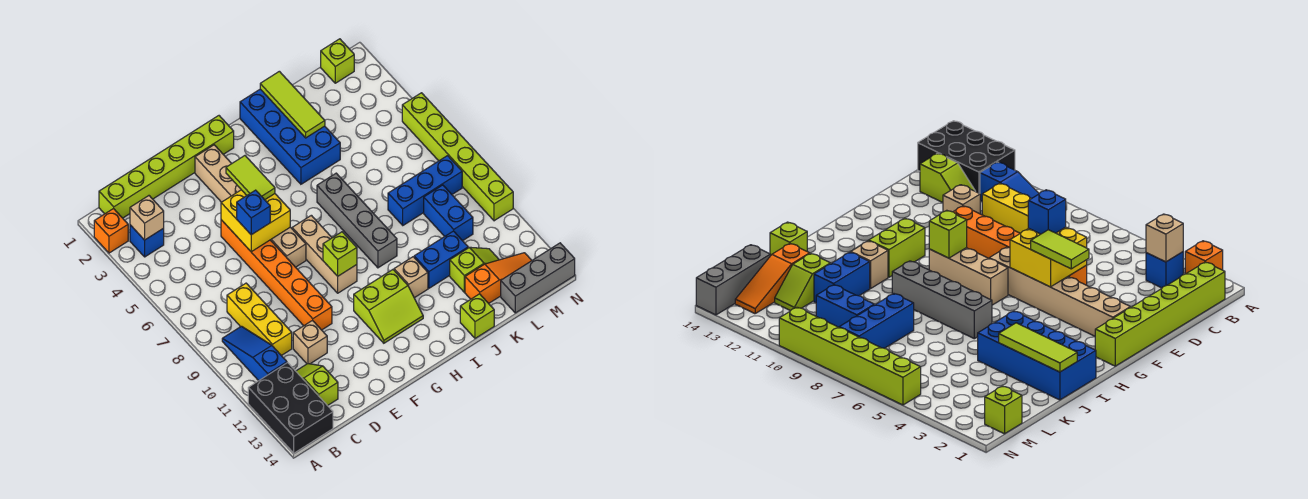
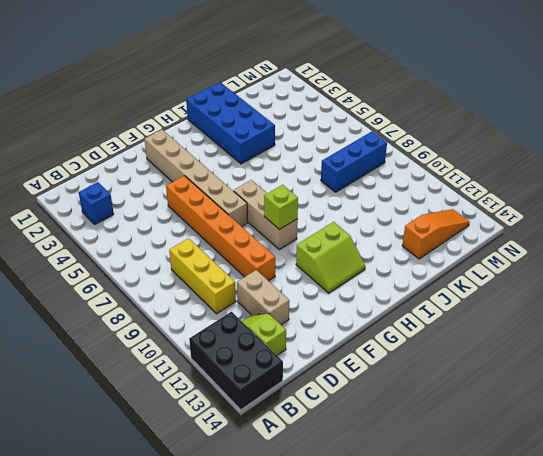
tan 1x2 brick [237,270,289,325] -> tan 1x1 brick [293,320,327,364]
none -> orange 1x1 brick [94,208,128,253]
none -> lime 1x6 brick [99,116,234,218]
none -> blue 1x3 slope [222,326,287,381]
none -> grey 1x4 brick [317,173,397,268]

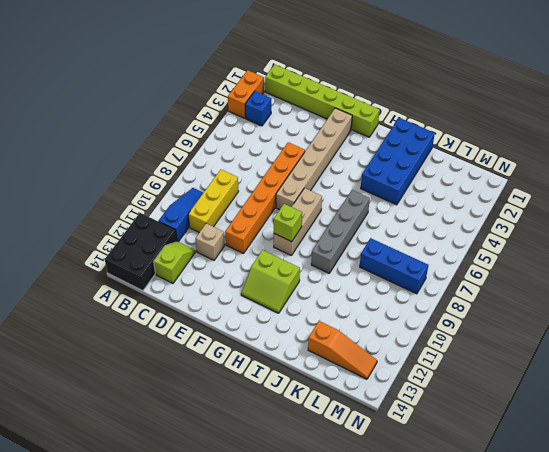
orange 1x2 brick [228,70,264,118] -> orange 1x1 brick [94,208,128,253]
none -> tan 1x1 brick [394,257,428,298]
none -> blue 1x2 brick [414,231,468,288]
none -> lime 1x1 brick [460,294,494,338]
none -> lime 1x2 slope [450,247,499,292]

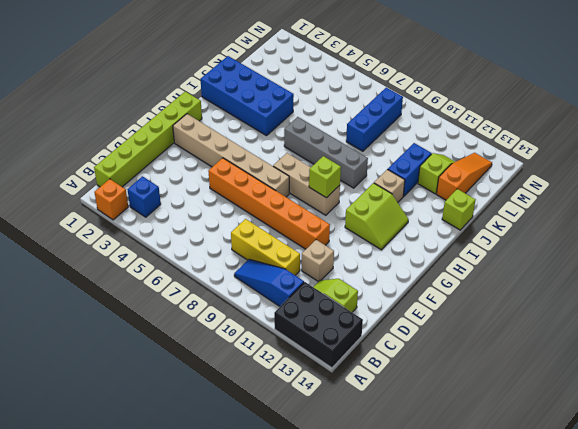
none -> blue 1x2 brick [424,185,473,241]
none -> grey 1x3 brick [501,243,575,313]
none -> lime 1x1 brick [321,39,354,83]
none -> lime 1x6 brick [402,93,513,221]

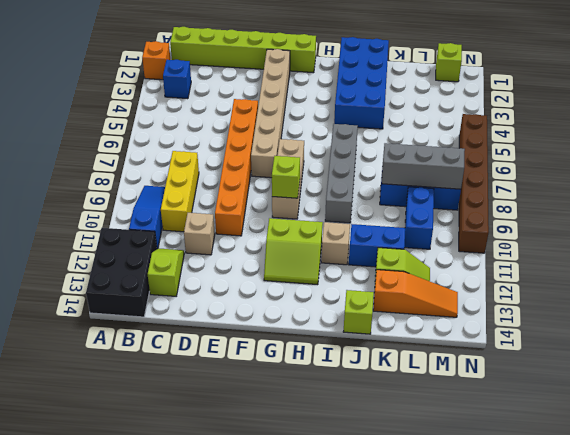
grey 1x3 brick [382,143,465,189] -> grey 1x3 brick moved to [501,243,575,313]
brown 1x6 brick [459,114,489,253] -> lime 1x6 brick [402,93,513,221]
none -> tan 1x1 brick [130,196,164,240]
none -> yellow 2x2 brick [221,190,290,252]
none -> lime 1x3 tile [260,71,325,138]
none -> blue 1x1 brick [237,190,270,235]

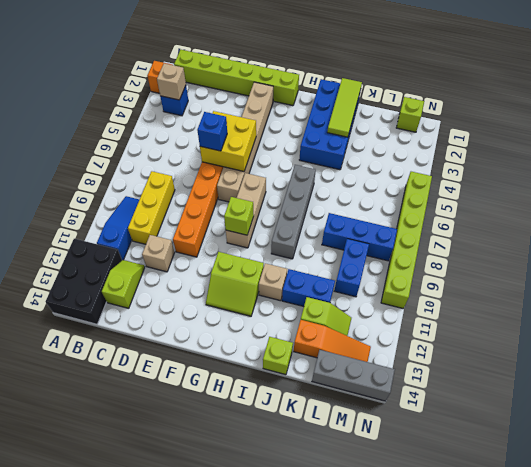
none -> lime 1x2 tile [226,156,275,200]

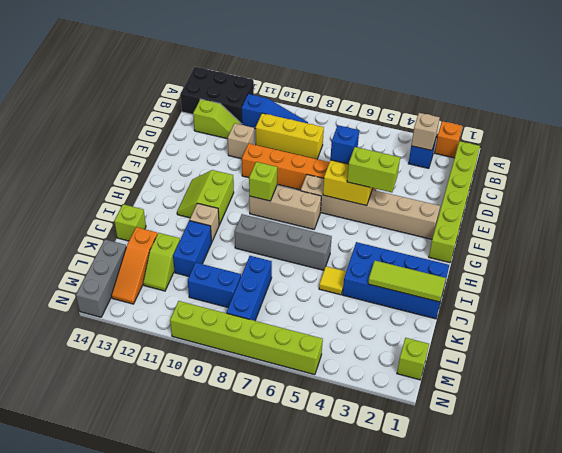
lime 1x2 brick [347,147,400,192] -> lime 1x2 tile [226,156,275,200]
yellow 1x1 tile [319,266,346,295] -> none

